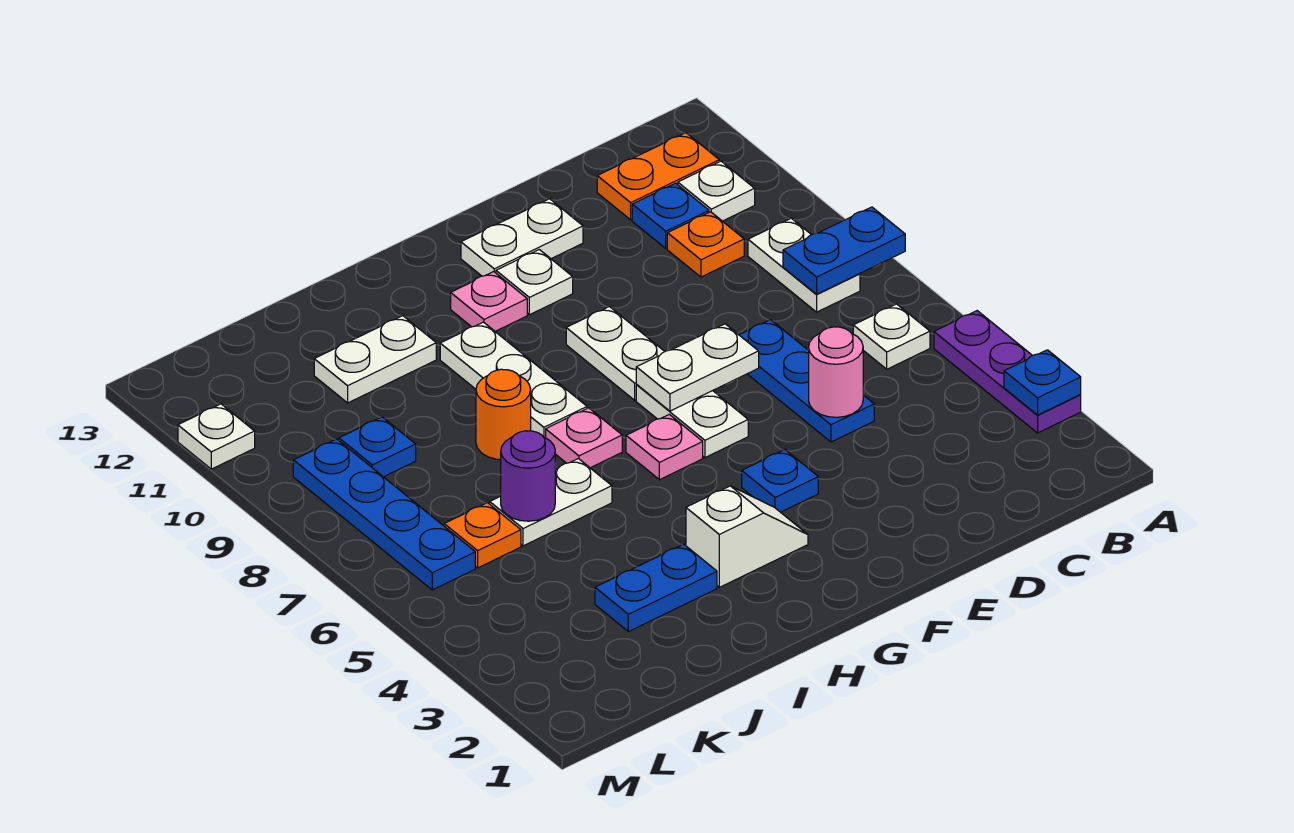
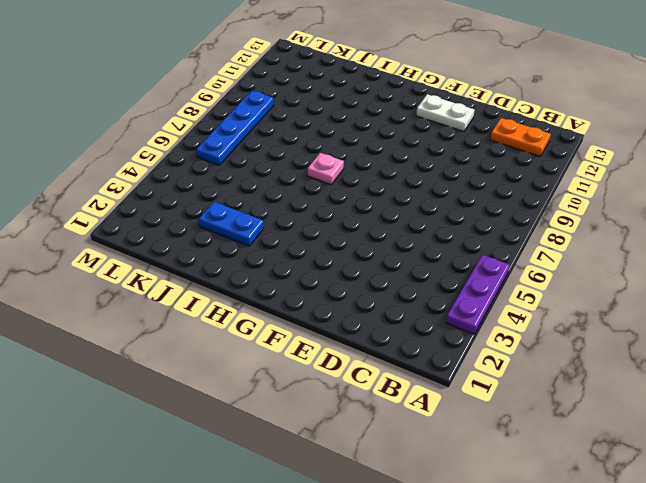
none -> white 1x1 plate [853,304,930,369]
none -> white 1x2 plate [748,218,860,312]
none -> white 1x1 plate [678,161,755,221]
none -> orange 1x1 plate [667,212,744,277]

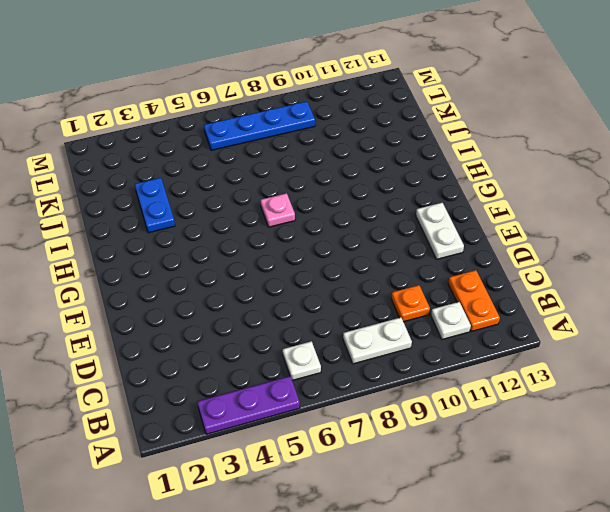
none -> blue 1x1 plate [632,183,709,248]
none -> blue 1x3 plate [740,320,874,442]
none -> blue 1x1 plate [742,450,818,512]
none -> white 1x2 plate [636,385,748,458]

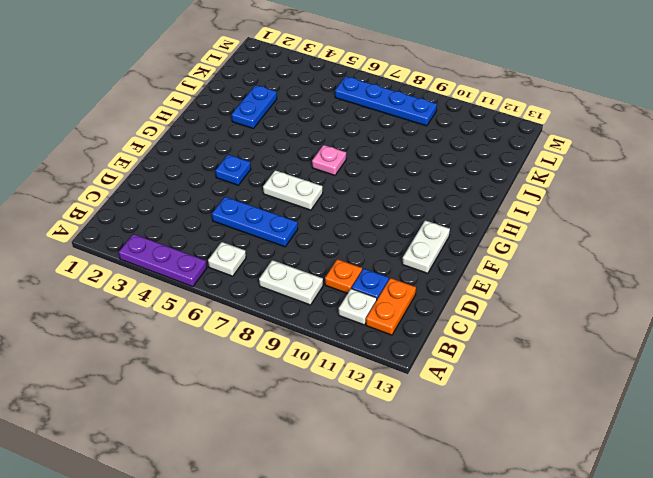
none -> white 1x2 plate [566,307,665,400]
none -> white 1x1 plate [496,250,573,315]
none -> white 1x2 slope [686,486,808,587]
none -> pink 1x1 plate [626,414,703,480]

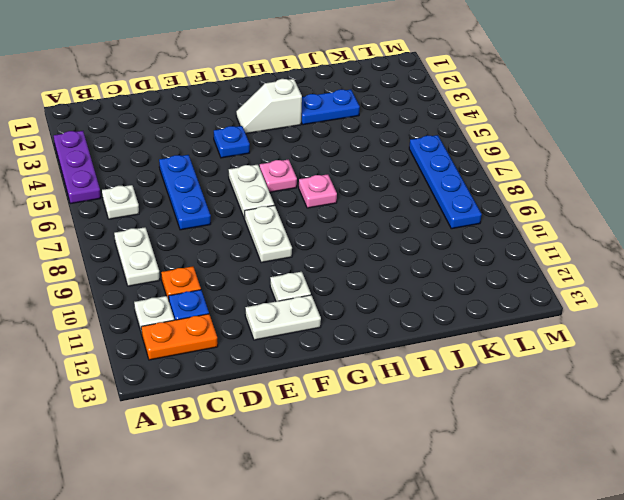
none -> pink 1x1 plate [451,272,527,331]
none -> white 1x3 plate [440,322,587,438]
none -> white 1x2 plate [490,459,612,546]
none -> orange 1x1 round brick [476,369,531,460]

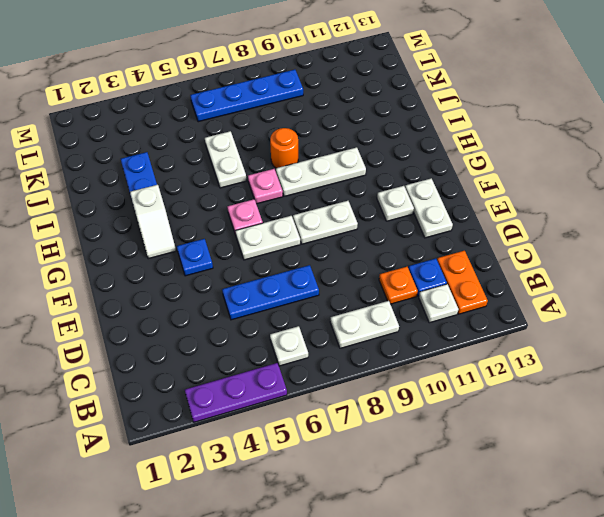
none -> pink 1x1 plate [451,272,527,331]
none -> white 1x2 plate [314,316,436,403]
none -> orange 1x1 plate [444,503,521,568]
none -> blue 1x1 plate [339,417,416,477]

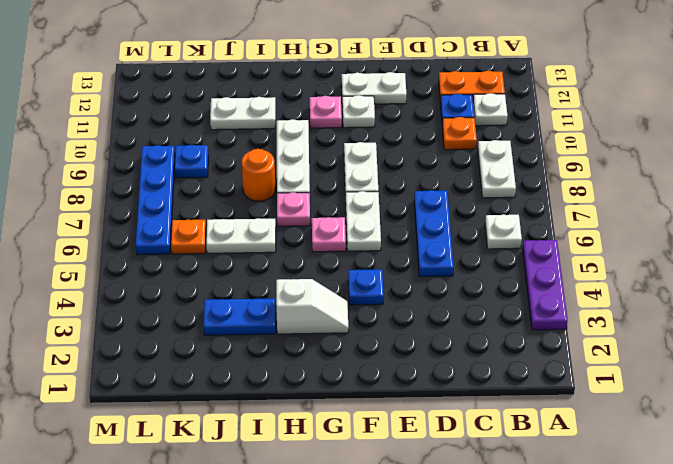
none -> white 1x1 plate [178,404,255,469]
none -> blue 1x1 plate [1004,350,1081,415]
none -> blue 1x2 plate [783,207,905,294]
none -> pink 1x1 round brick [809,327,863,417]

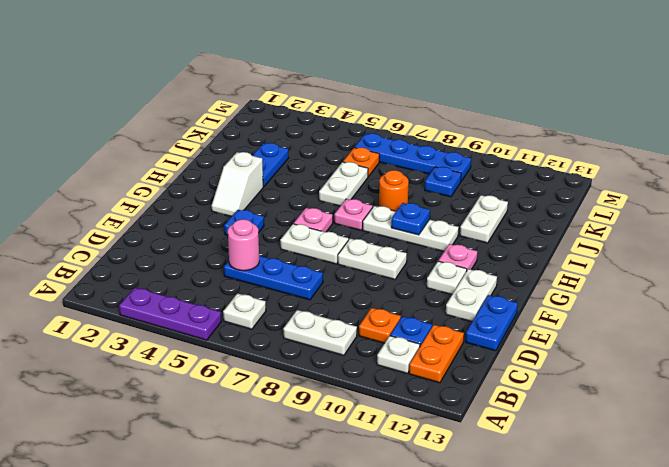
blue 1x2 plate [465,295,518,351] -> blue 1x2 plate moved to [783,207,905,294]
blue 1x1 plate [391,203,430,235] -> blue 1x1 plate moved to [1004,350,1081,415]
none -> white 1x1 plate [178,404,255,469]
none -> white 1x2 plate [636,324,759,411]
none -> purple 1x1 round brick [501,431,555,521]

